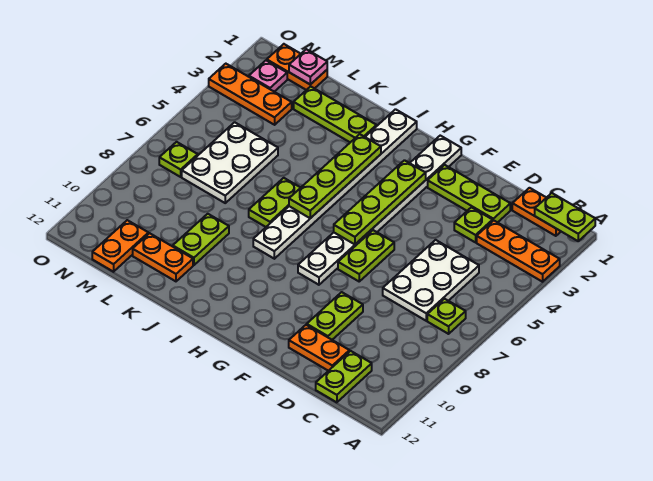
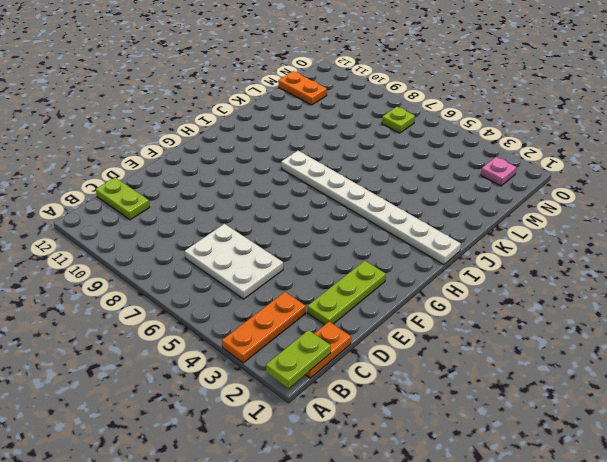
none -> lime 1x1 plate [427,299,466,334]
none -> lime 1x1 plate [454,207,493,242]
none -> orange 1x2 plate [289,325,349,371]

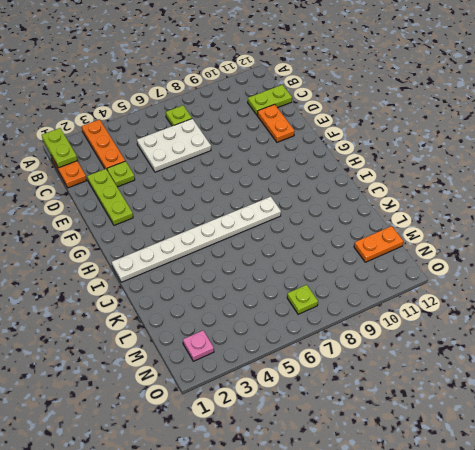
none -> lime 1x2 plate [307,292,363,340]
none -> lime 1x2 plate [338,230,394,281]
none -> white 1x8 plate [298,136,461,285]

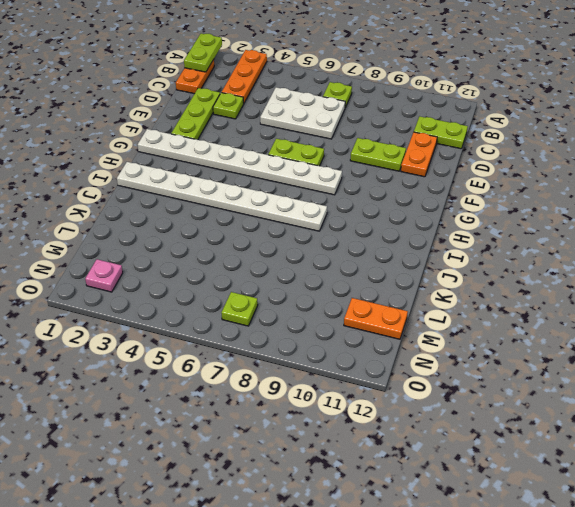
none -> lime 1x3 plate [294,86,376,142]
none -> lime 1x2 plate [249,178,300,227]
none -> lime 1x2 plate [173,214,229,265]

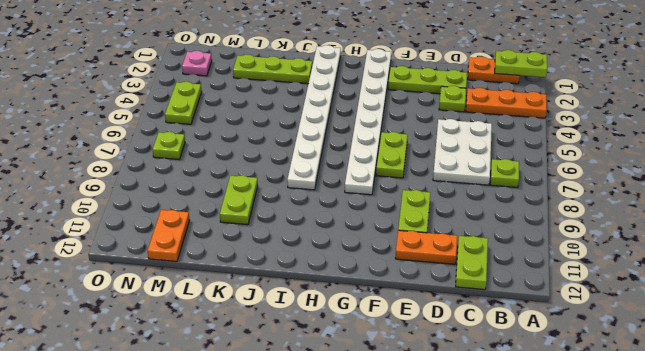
lime 1x2 plate [165,82,202,124] -> lime 1x2 plate moved to [249,178,300,227]
none -> orange 1x2 plate [133,233,193,281]
none -> white 2x3 plate [182,122,278,203]
none -> orange 1x2 plate [267,44,327,90]

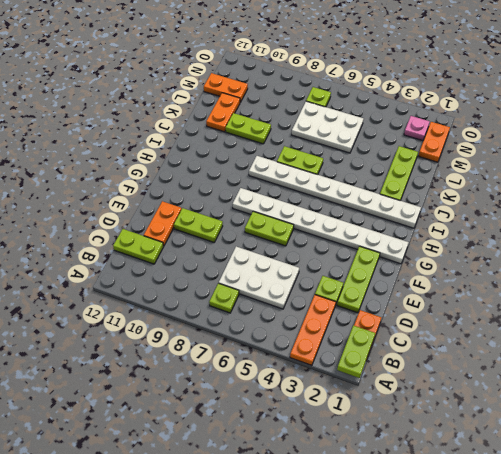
none -> orange 1x3 plate [209,64,292,125]
none -> lime 1x4 plate [334,160,426,244]
none -> lime 1x4 plate [289,134,381,218]

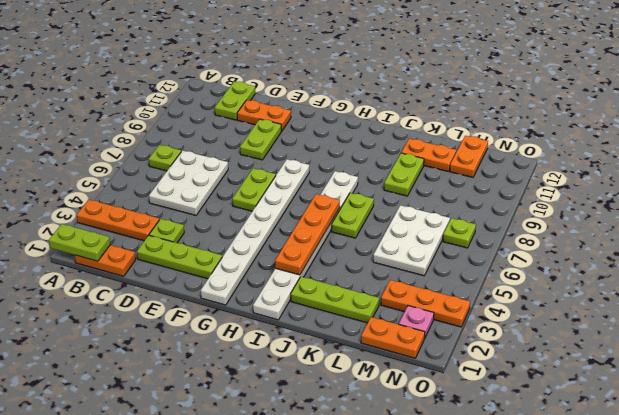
orange 1x4 plate [275,194,340,275] -> lime 1x4 plate [289,134,381,218]
none -> lime 1x4 plate [334,160,426,244]
none -> pink 1x1 plate [289,49,327,85]

